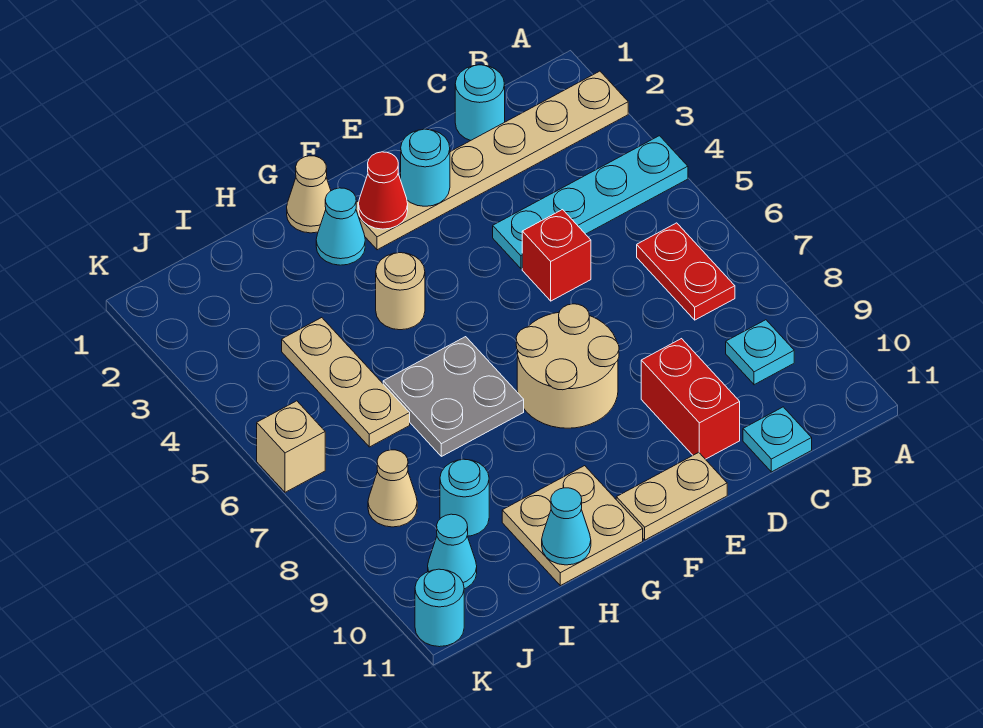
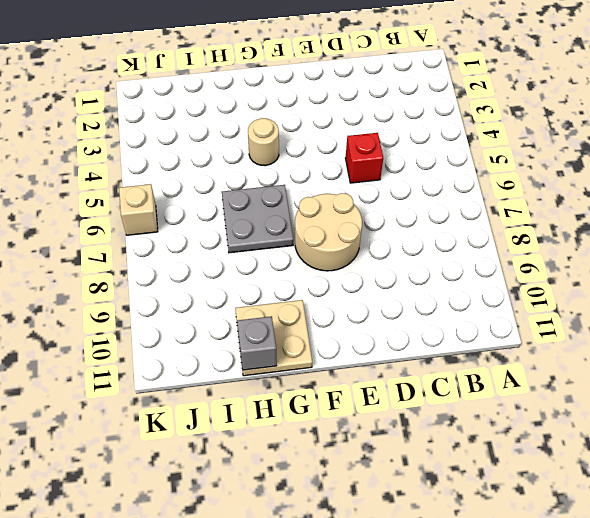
grey 1x1 brick [237,316,277,370] -> cyan 1x1 cone [542,488,591,565]
none -> tan 1x6 plate [356,71,628,250]
none -> cyan 1x4 plate [493,136,688,269]
none -> red 1x2 plate [637,223,735,320]

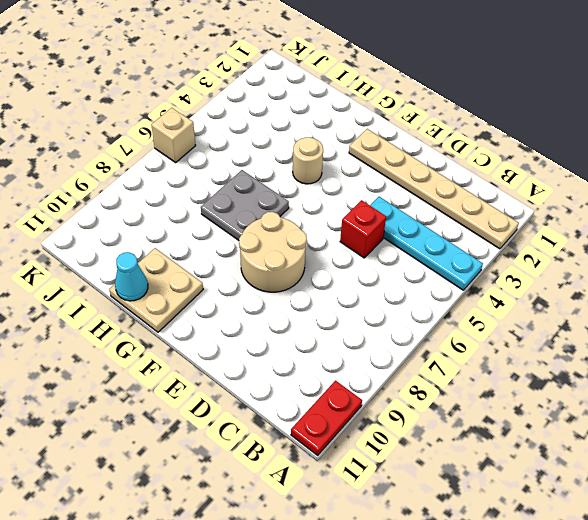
red 1x2 plate [291,381,362,455] -> red 1x2 plate moved to [637,223,735,320]
none -> cyan 1x1 plate [726,320,794,385]
none -> cyan 1x1 round brick [455,65,505,141]
none -> cyan 1x1 plate [743,407,812,472]

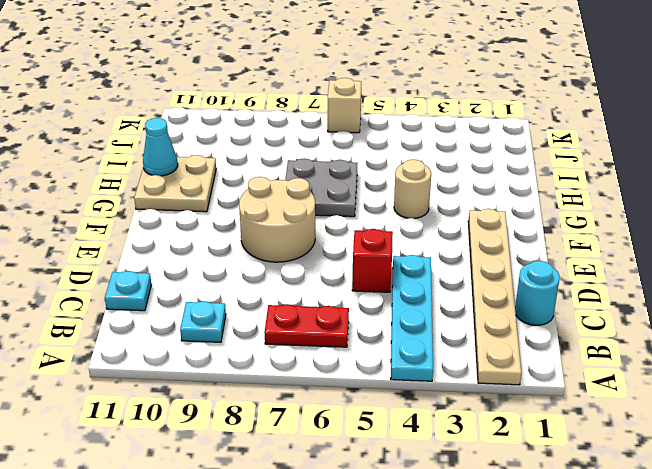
none -> red 1x2 brick [641,339,740,459]
none -> tan 1x2 plate [616,452,727,540]
none -> tan 1x1 cone [287,156,331,233]

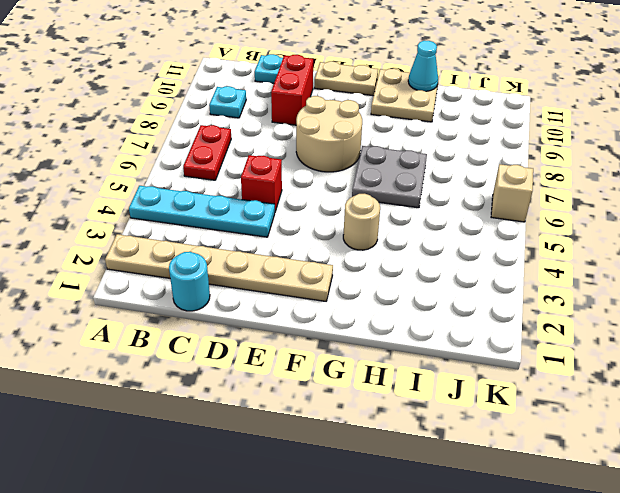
none -> tan 1x1 cone [287,156,331,233]
none -> cyan 1x1 cone [316,188,365,265]
none -> tan 1x3 plate [282,318,410,447]

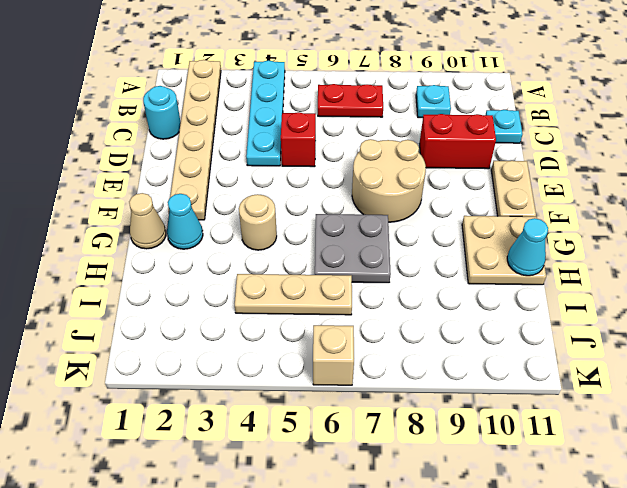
none -> cyan 1x1 round brick [440,459,489,536]
none -> tan 1x1 cone [368,450,417,527]
none -> cyan 1x1 cone [428,514,477,589]

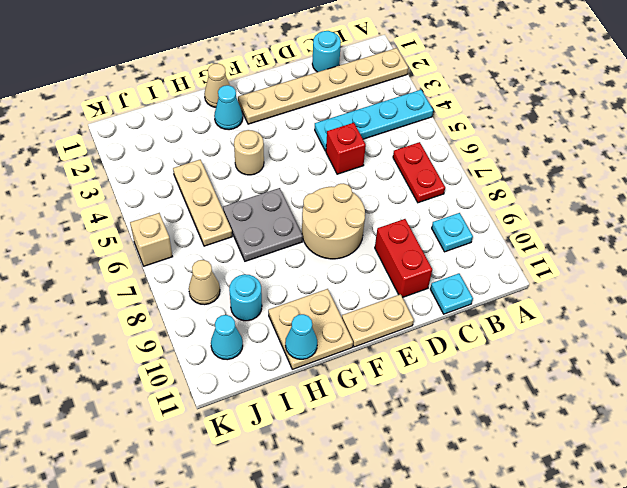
none -> cyan 1x1 round brick [415,569,464,647]
none -> cyan 1x1 round brick [401,129,450,206]
none -> red 1x1 cone [358,152,408,229]

